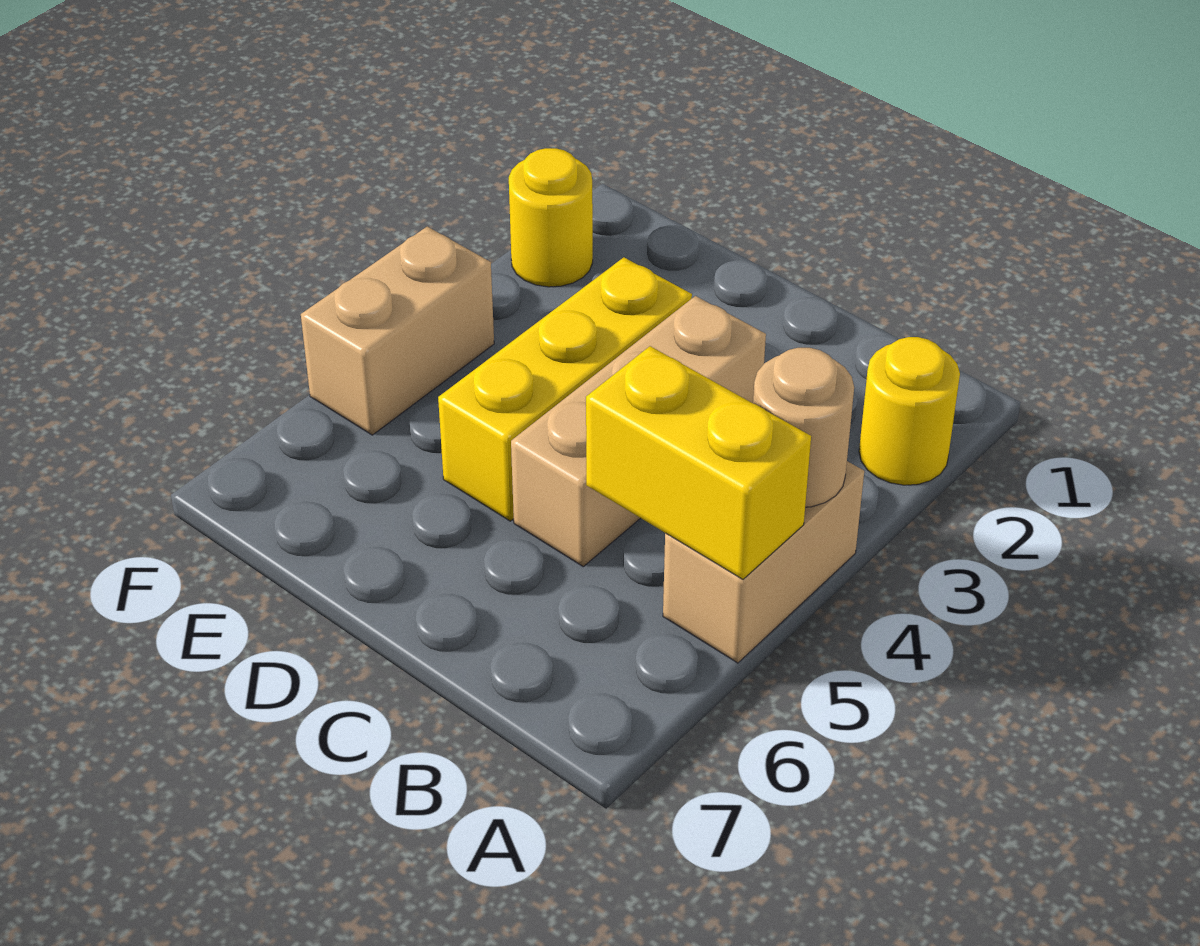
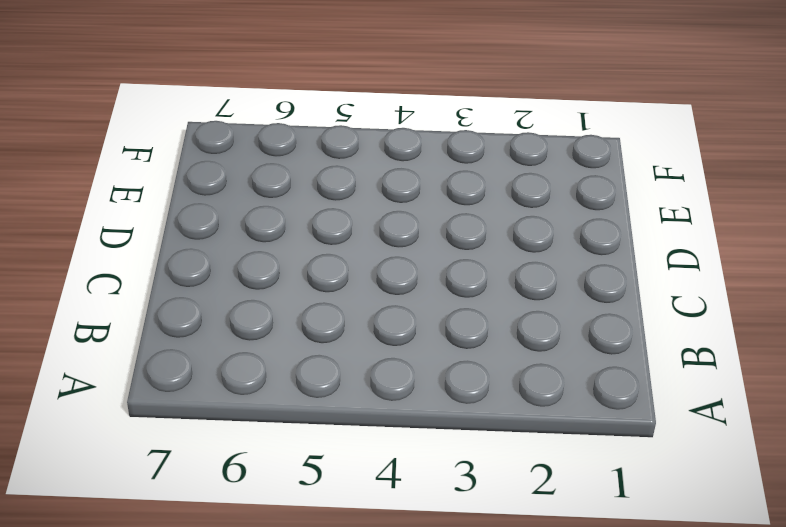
none -> yellow 1x1 round brick [859,337,960,485]
none -> tan 1x2 brick [663,461,864,663]

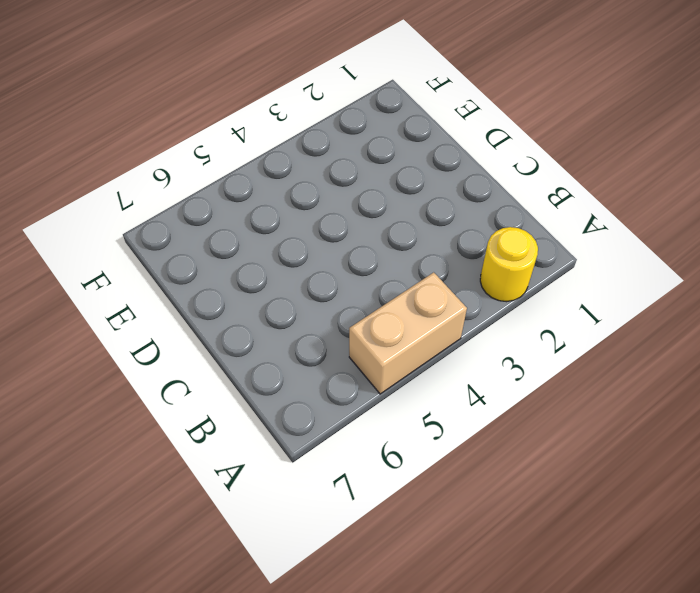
none -> tan 1x3 brick [511,296,766,567]
none -> yellow 1x3 brick [438,257,692,521]

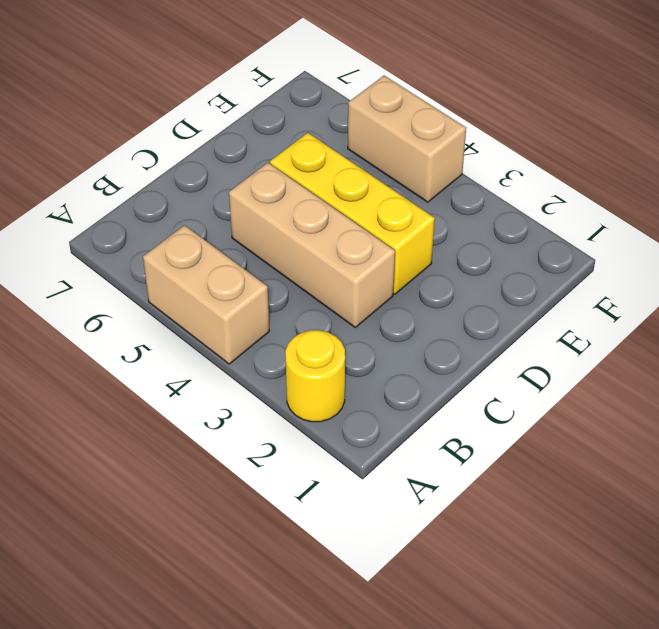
none -> yellow 1x1 round brick [509,148,593,287]
none -> tan 1x1 round brick [753,348,854,507]

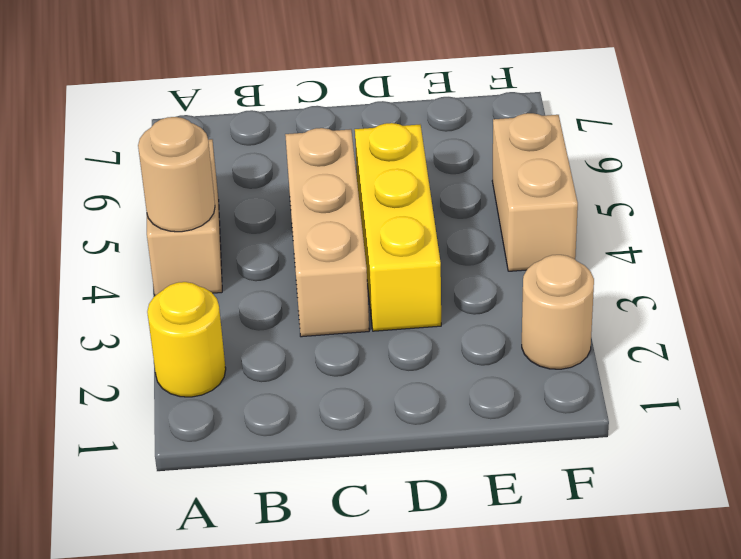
tan 1x1 round brick [522,255,594,369] -> yellow 1x1 round brick [509,148,593,287]
none -> yellow 1x2 brick [586,346,811,579]

